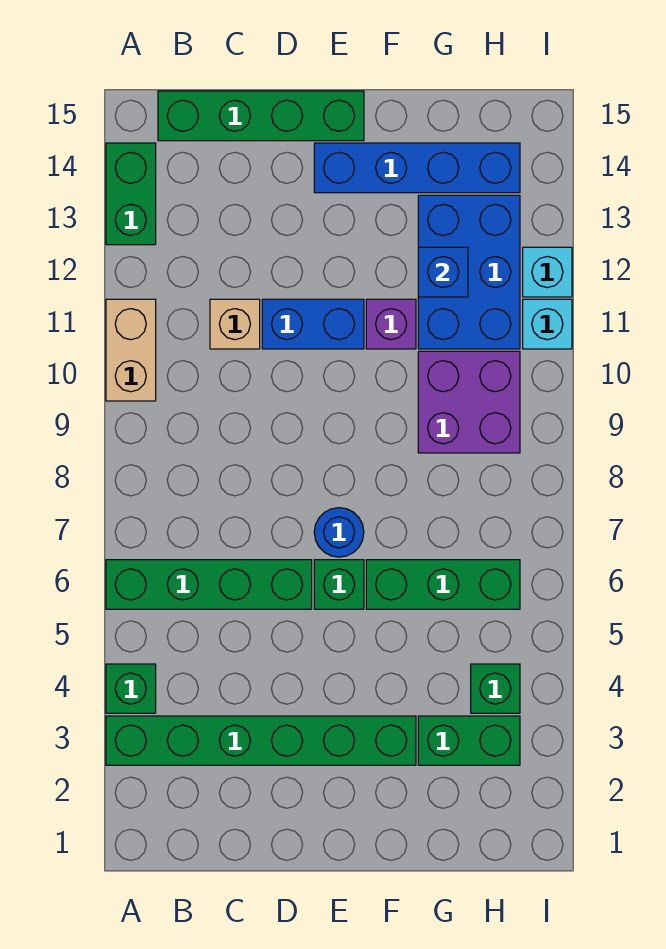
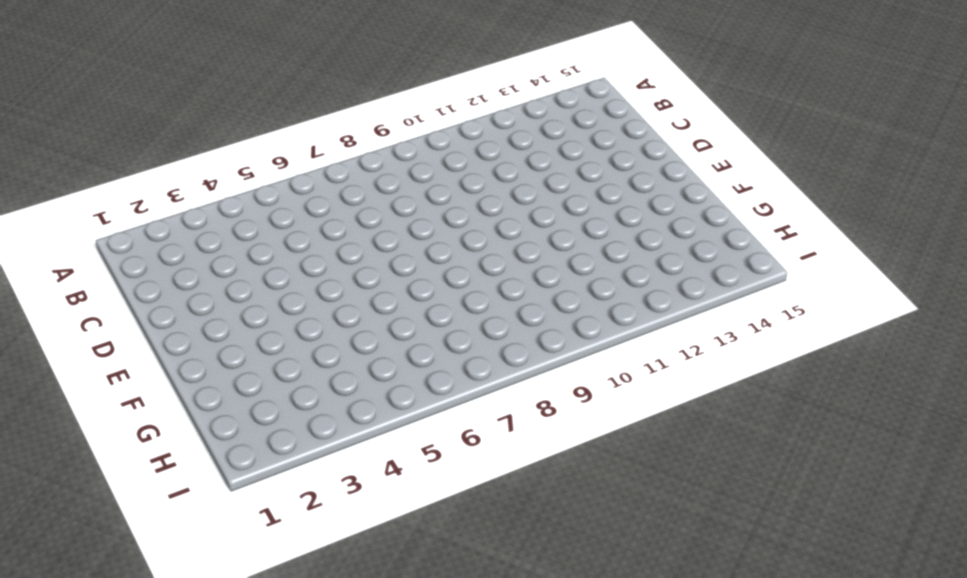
none -> green 1x6 brick [106,716,416,765]
none -> green 1x1 brick [106,664,156,713]
none -> green 1x4 brick [106,560,312,609]

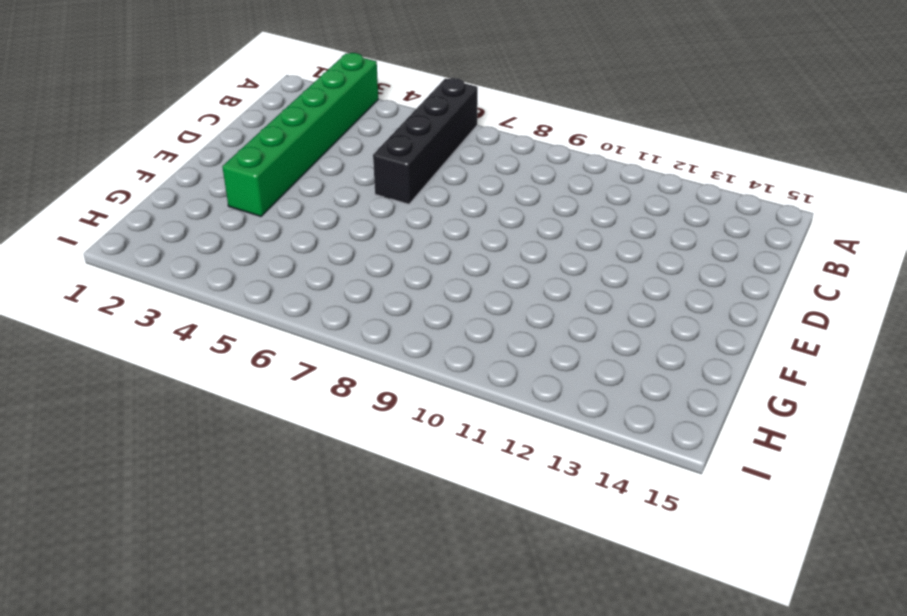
black 1x4 brick [373,78,478,204] -> green 1x4 brick [106,560,312,609]
none -> green 1x1 brick [106,664,156,713]
none -> tan 1x2 brick [106,299,156,401]
none -> green 1x2 brick [106,143,156,245]

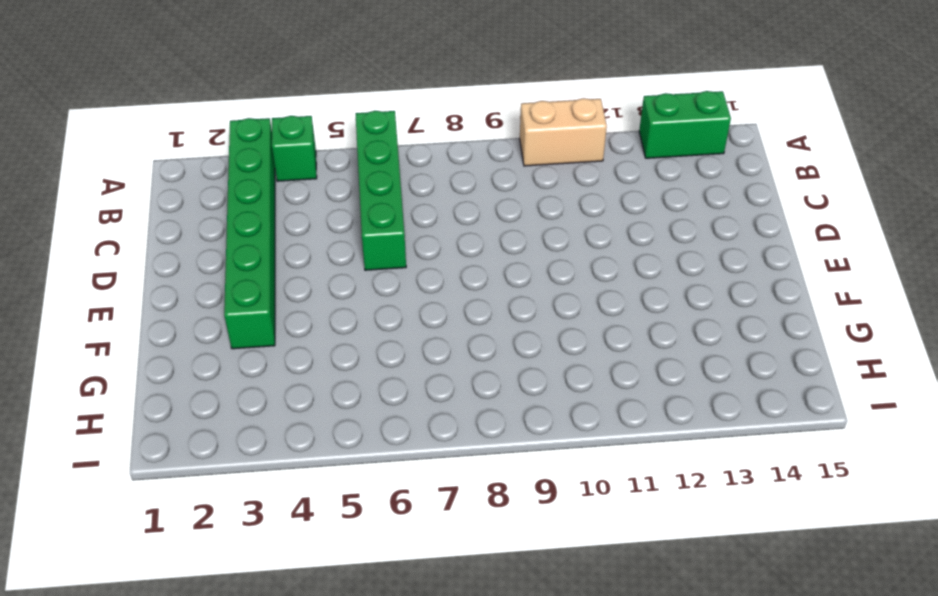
none -> green 1x4 brick [158,91,364,141]
none -> tan 1x1 brick [210,299,260,349]
none -> blue 1x2 brick [262,299,364,349]

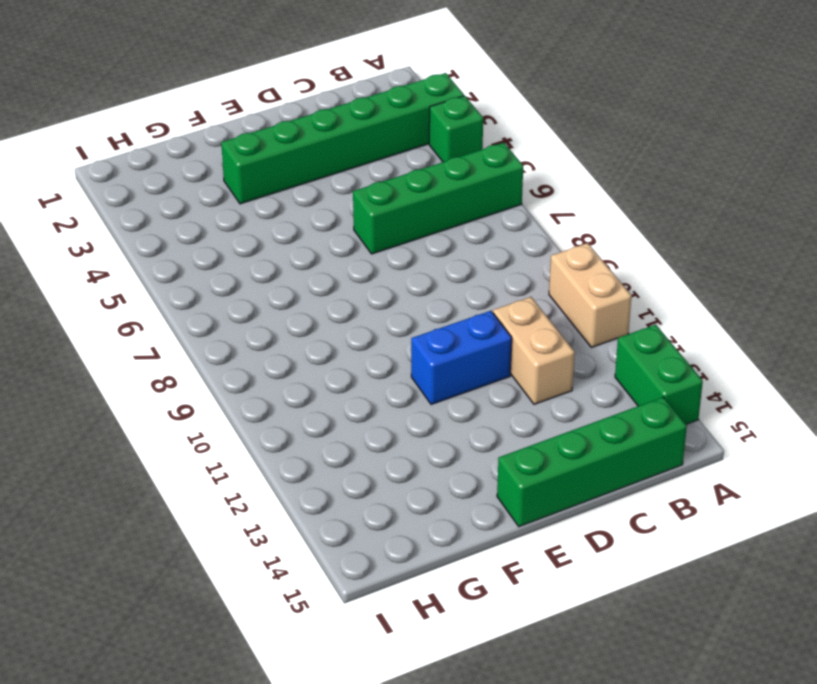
tan 1x2 brick [493,297,575,404] -> tan 1x1 brick [210,299,260,349]
none -> green 1x1 brick [314,560,364,609]
none -> blue 1x1 round brick [314,508,364,557]
none -> blue 1x4 brick [314,143,520,193]

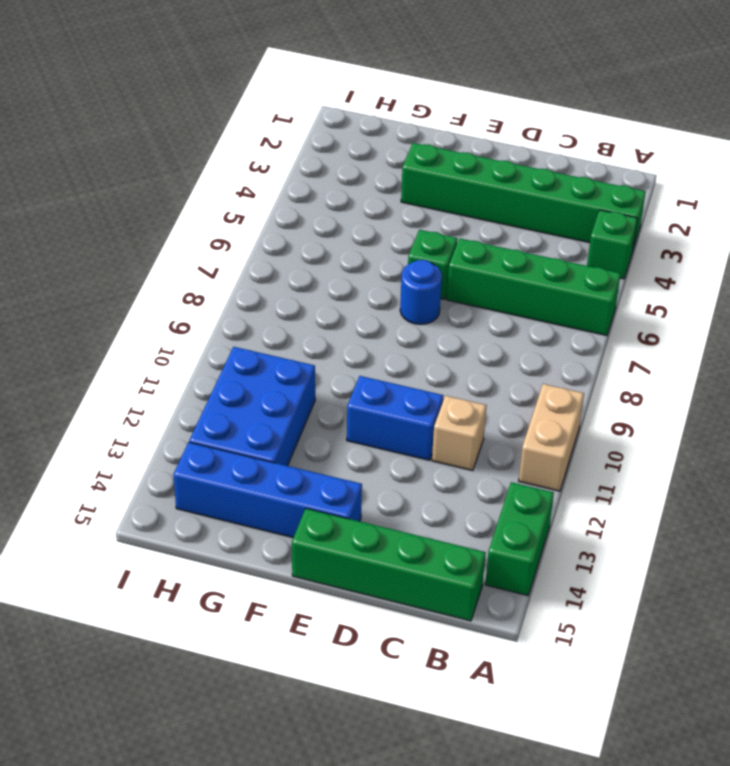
none -> green 1x3 brick [366,560,520,609]
none -> purple 1x1 brick [366,299,416,349]
none -> green 1x2 brick [418,716,520,765]

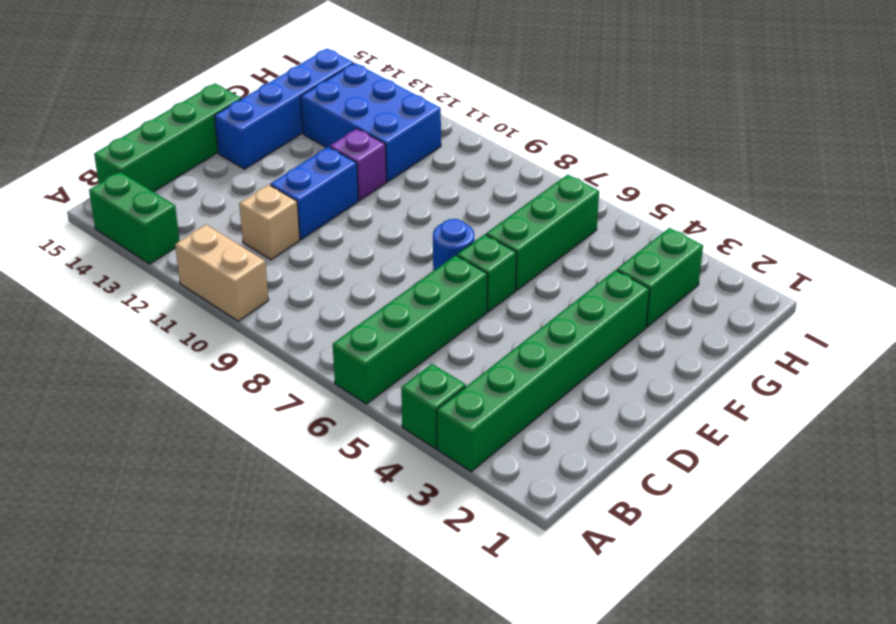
none -> purple 2x2 brick [418,351,520,453]
none -> green 1x1 brick [471,664,520,713]
none -> cyan 1x1 brick [523,299,572,349]

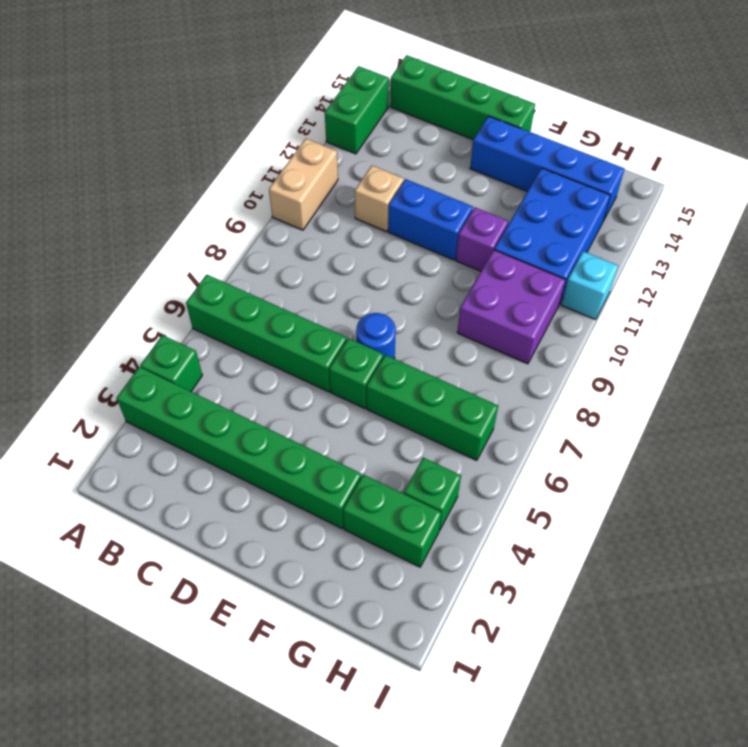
none -> cyan 1x1 brick [523,247,572,297]
none -> blue 1x1 brick [418,247,468,297]

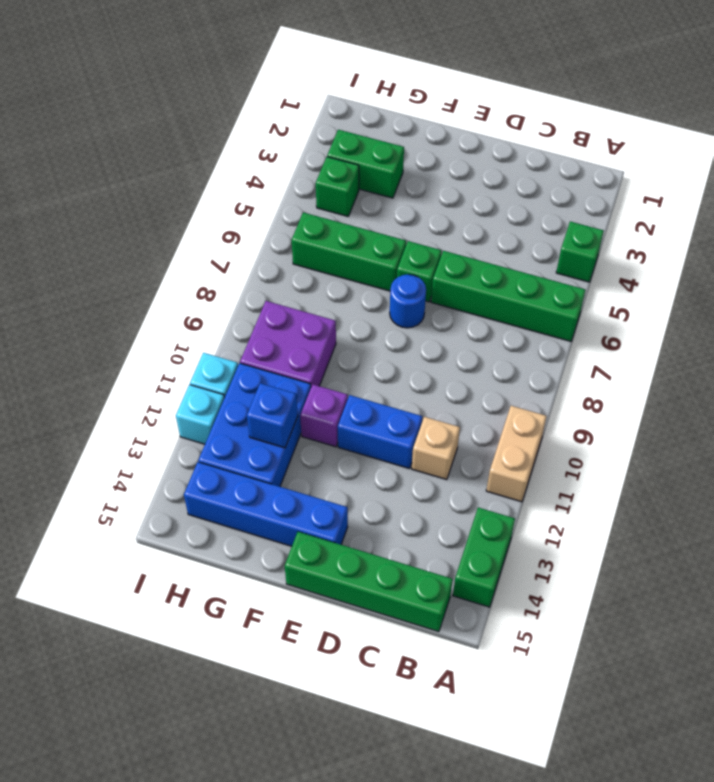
none -> green 1x6 brick [106,716,416,765]

